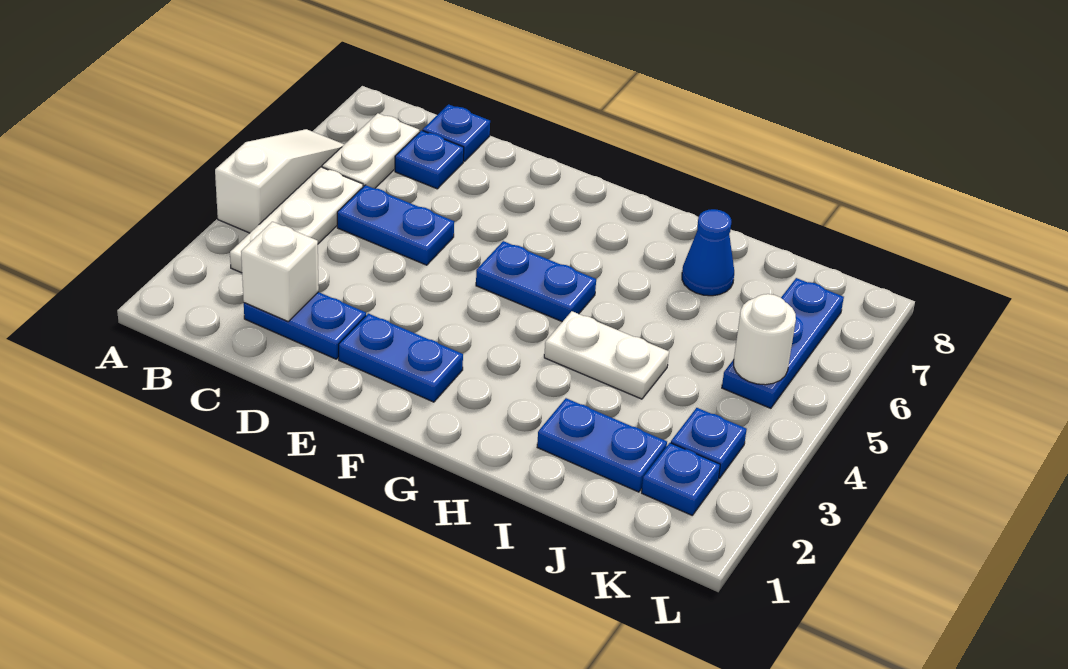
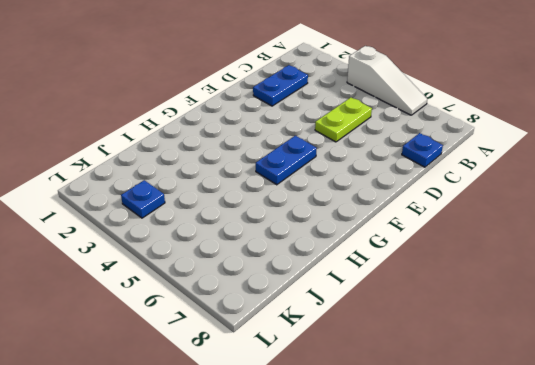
lime 1x2 plate [315,98,372,142] -> blue 1x2 plate [337,185,454,265]
none -> white 1x3 plate [230,167,363,273]
none -> white 1x2 plate [322,113,419,188]
none -> blue 1x1 plate [395,131,464,189]

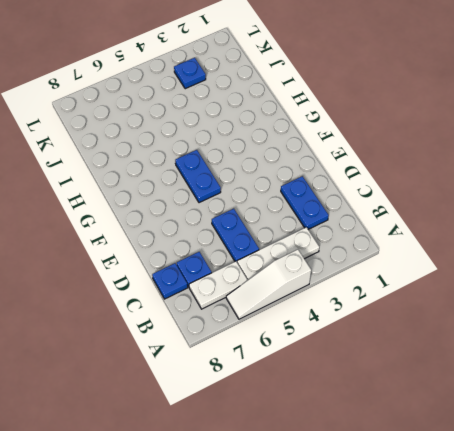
none -> blue 1x2 plate [339,313,463,402]
none -> white 1x2 plate [544,311,669,399]
none -> blue 1x2 plate [537,398,667,492]

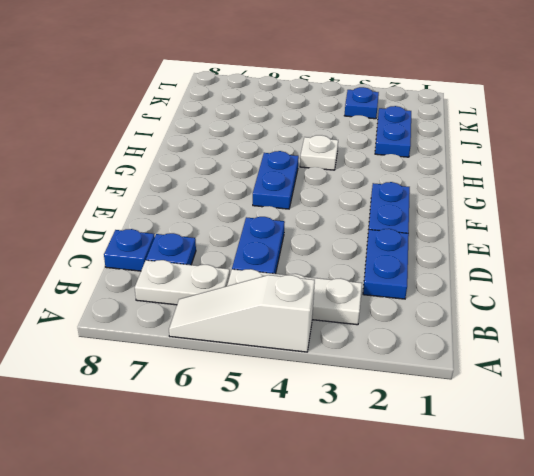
white 1x1 plate [300,135,338,170] -> white 1x2 plate [544,311,669,399]
none -> blue 1x1 cone [682,209,734,296]
none -> blue 1x1 plate [642,443,720,515]
none -> blue 1x3 plate [722,278,844,408]

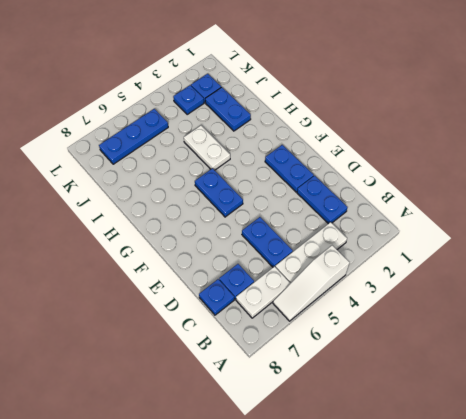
none -> blue 1x1 cone [682,209,734,296]
none -> white 1x1 brick [241,222,319,321]
none -> white 1x1 round brick [734,294,796,385]

